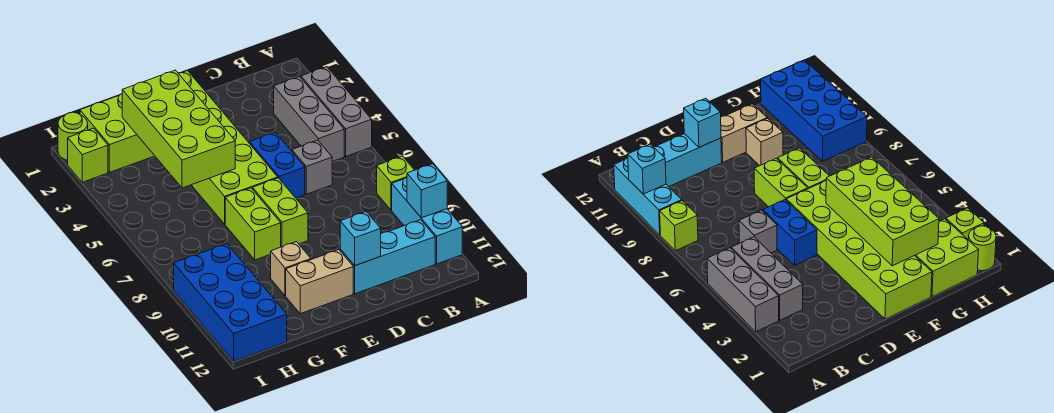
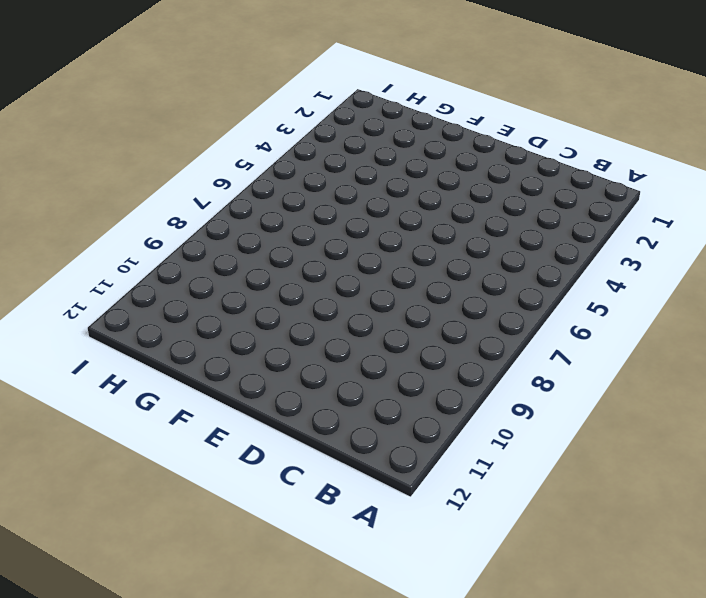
none -> grey 1x3 brick [301,67,372,156]
none -> lime 1x1 brick [377,156,414,210]
none -> cyan 1x3 brick [392,177,462,264]

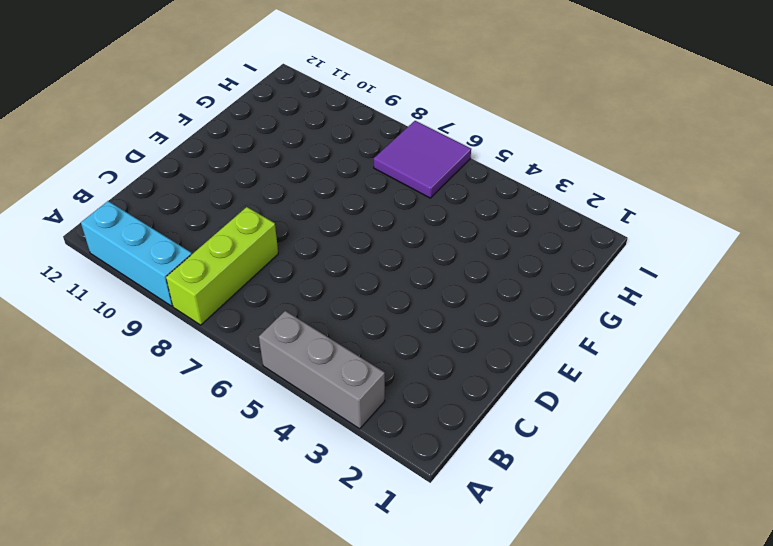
lime 1x3 brick [166,207,278,325] -> lime 1x1 brick [377,156,414,210]
purple 2x2 tile [374,121,471,198] -> none
none -> grey 1x3 brick [274,77,344,162]
none -> cyan 1x3 brick [340,220,435,294]
none -> grey 1x1 brick [292,140,332,194]

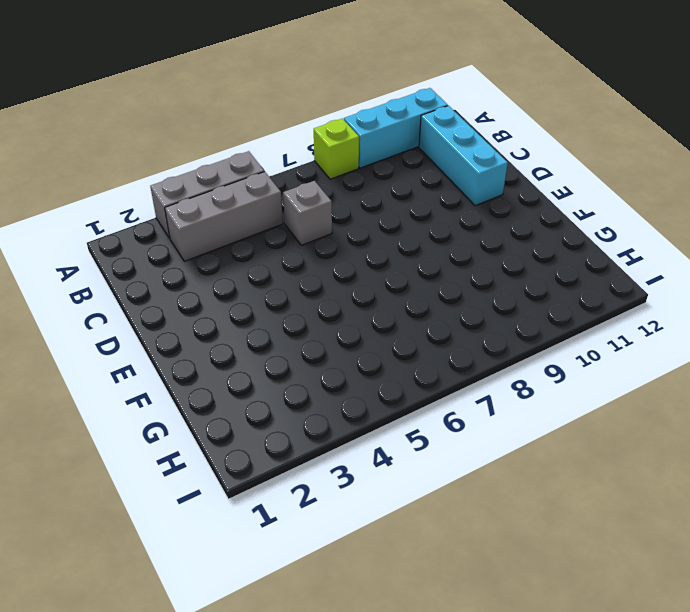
none -> blue 1x2 brick [249,132,305,198]
none -> lime 2x6 brick [178,71,278,224]
none -> lime 1x2 brick [253,178,308,247]

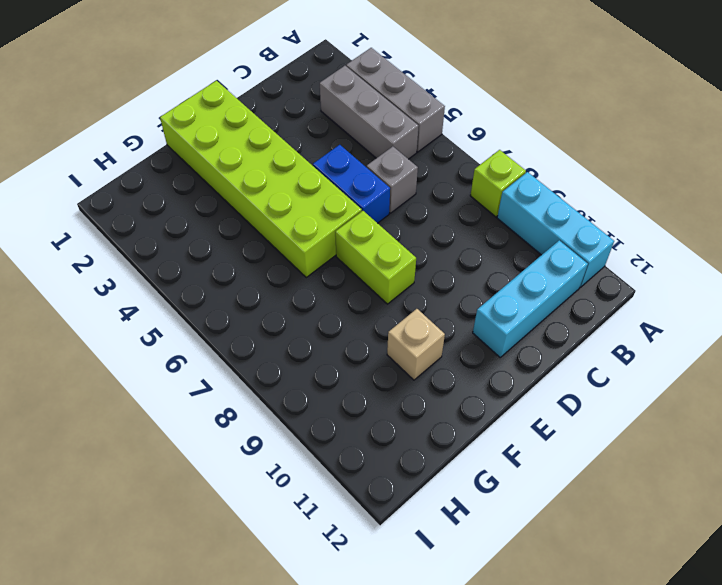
none -> tan 1x2 brick [286,250,353,314]
none -> lime 1x2 brick [225,188,281,260]
none -> lime 2x2 brick [80,94,155,172]

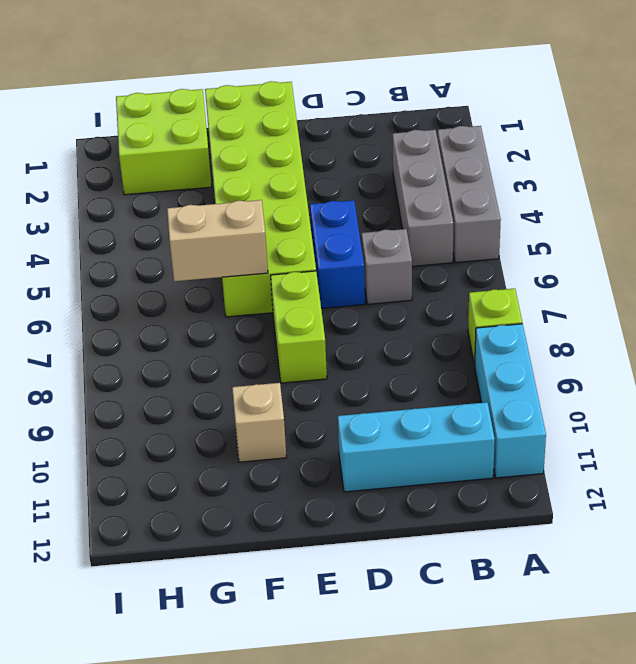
tan 1x2 brick [167,200,268,281] -> tan 1x2 brick moved to [286,250,353,314]
none -> lime 1x2 brick [225,188,281,260]
none -> blue 2x4 brick [174,244,287,361]
none -> lime 1x1 round brick [58,112,88,160]

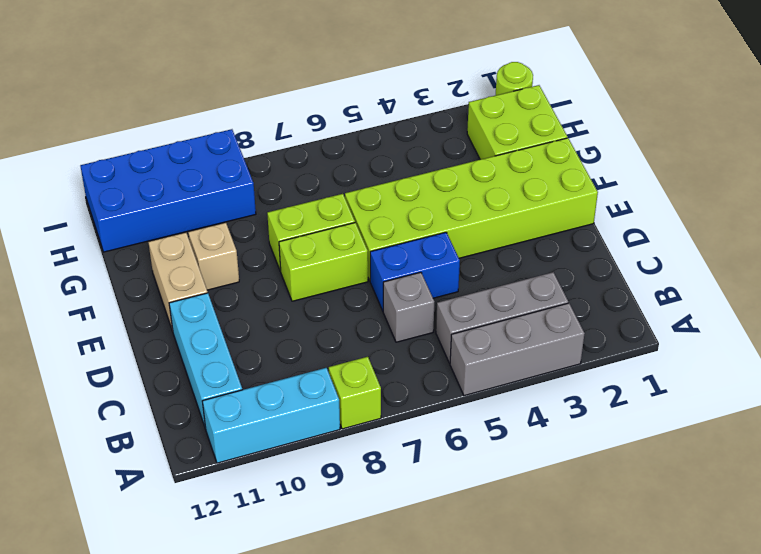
none -> lime 1x1 brick [68,128,108,182]
none -> cyan 1x1 brick [407,164,447,218]
none -> cyan 1x1 brick [340,212,381,266]

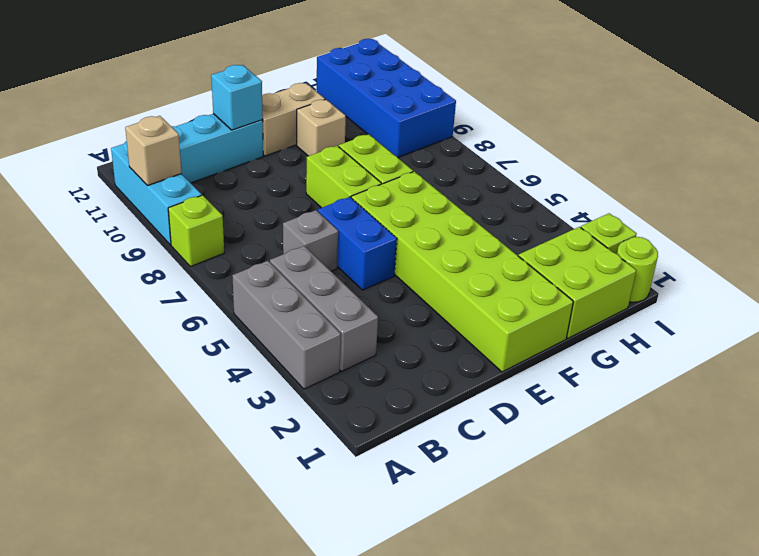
tan 1x1 brick [125,116,182,186] -> cyan 1x1 brick [407,164,447,218]
none -> lime 2x4 brick [122,70,235,188]

